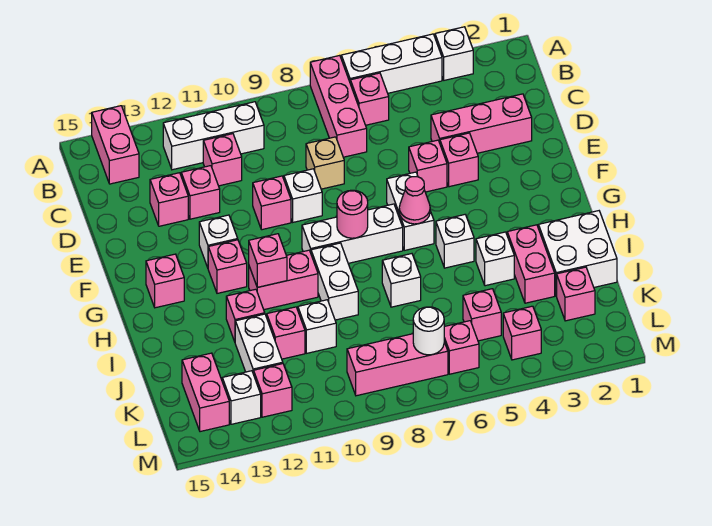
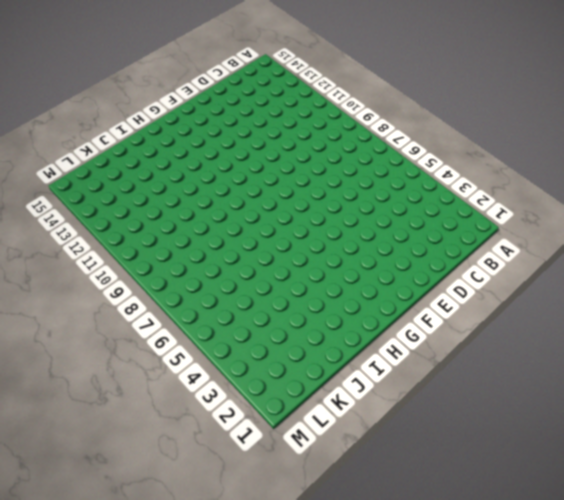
none -> white 1x1 brick [435,27,473,80]
none -> white 1x3 brick [341,34,442,93]
none -> pink 1x3 brick [310,55,367,157]
none -> pink 1x2 brick [92,106,139,184]

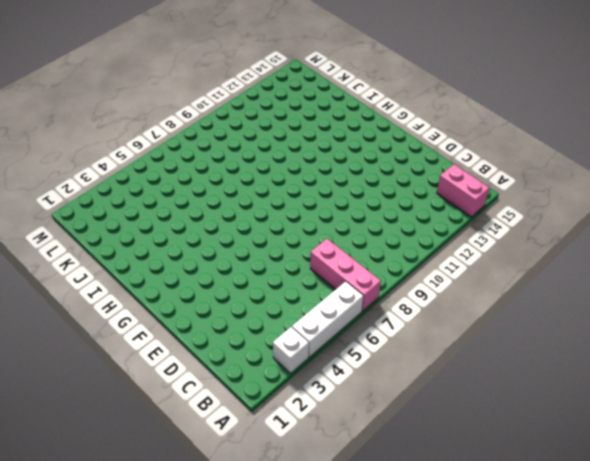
none -> pink 1x1 brick [350,73,389,125]
none -> white 1x3 brick [163,102,264,170]
none -> pink 1x1 brick [203,134,242,186]
none -> pink 1x3 brick [431,94,532,153]

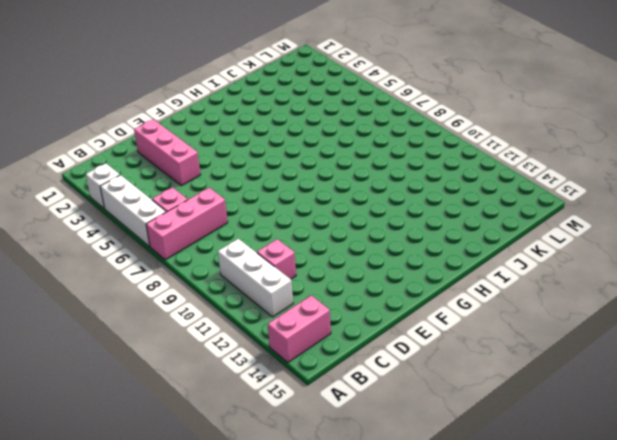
none -> tan 1x1 brick [306,137,344,189]
none -> pink 1x1 brick [181,166,220,219]
none -> pink 1x1 brick [150,173,188,226]
none -> pink 1x1 brick [440,133,478,187]

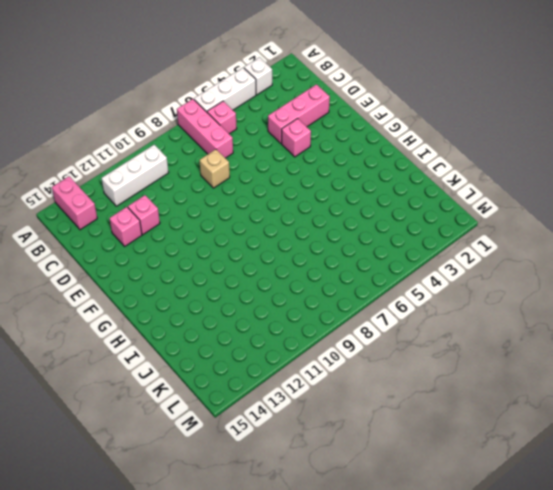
none -> pink 1x1 brick [203,134,242,186]
none -> pink 1x1 brick [409,140,447,192]
none -> white 1x1 brick [284,169,322,222]
none -> pink 1x1 brick [253,176,291,230]

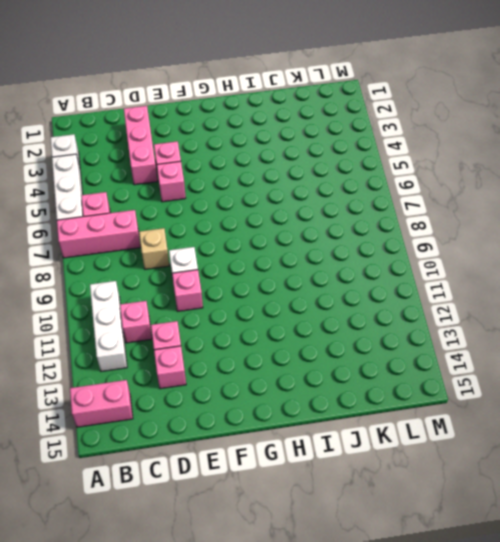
none -> white 1x2 brick [387,172,434,250]
none -> white 1x1 brick [199,215,238,268]
none -> white 1x3 brick [302,204,403,263]
none -> pink 1x1 brick [208,240,247,293]

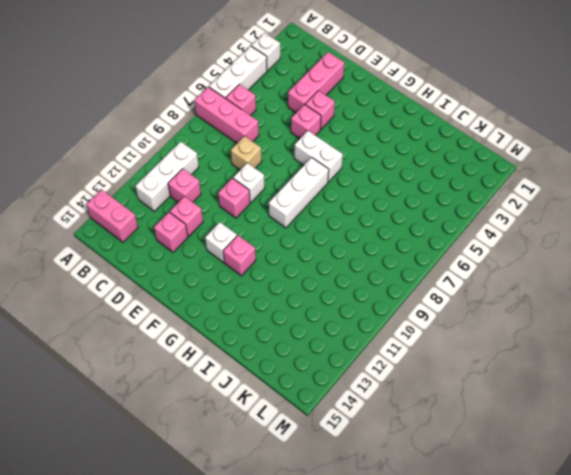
none -> pink 1x1 brick [146,254,184,308]
none -> white 1x1 brick [436,215,474,268]
none -> white 1x2 brick [311,243,358,320]
none -> pink 1x2 brick [249,250,318,310]

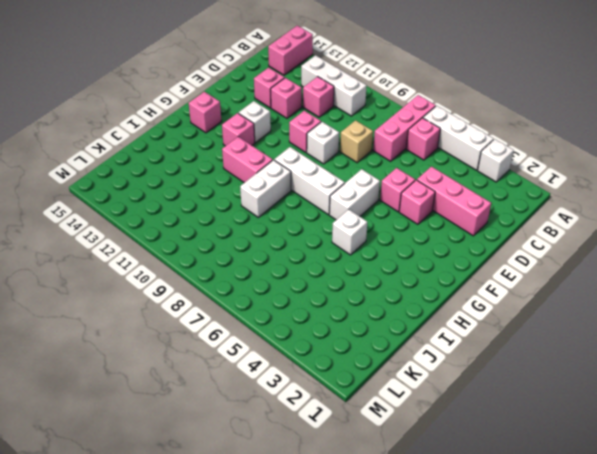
none -> white 2x2 brick [538,211,617,296]
none -> pink 1x2 brick [507,225,555,303]
none -> white 1x1 brick [476,232,514,286]
none -> white 1x1 brick [382,254,421,307]

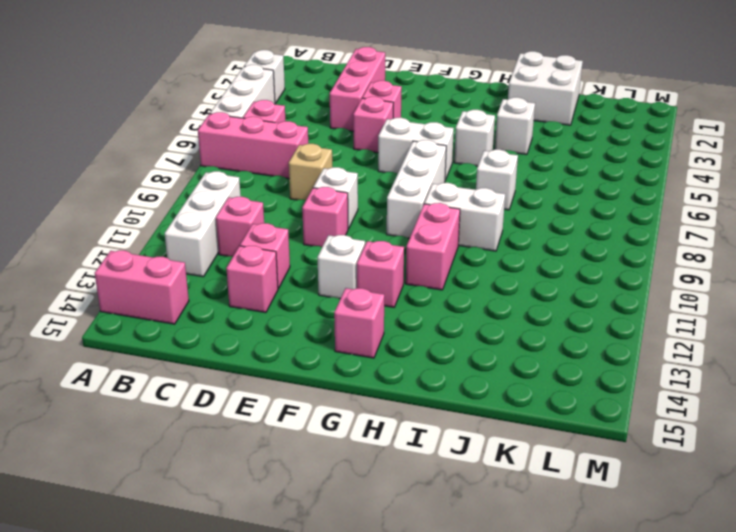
none -> pink 1x2 brick [507,225,555,303]
none -> pink 1x1 brick [226,289,265,342]
none -> white 1x1 brick [298,300,336,353]
none -> pink 1x1 brick [267,307,305,359]

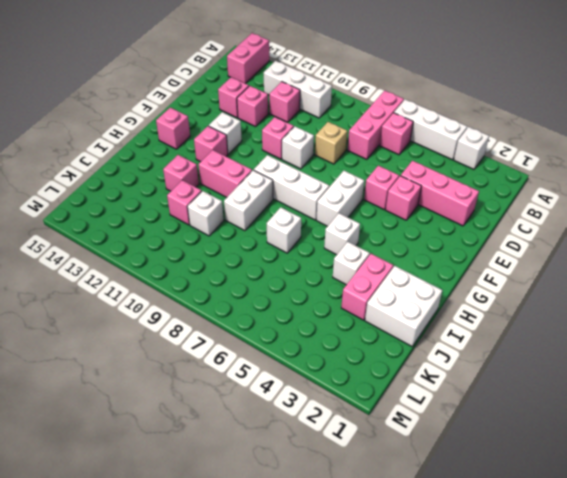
none -> white 1x2 brick [235,314,283,374]
none -> pink 1x1 brick [557,267,595,321]
none -> pink 1x1 brick [463,289,501,341]
none -> pink 1x2 brick [182,353,229,432]

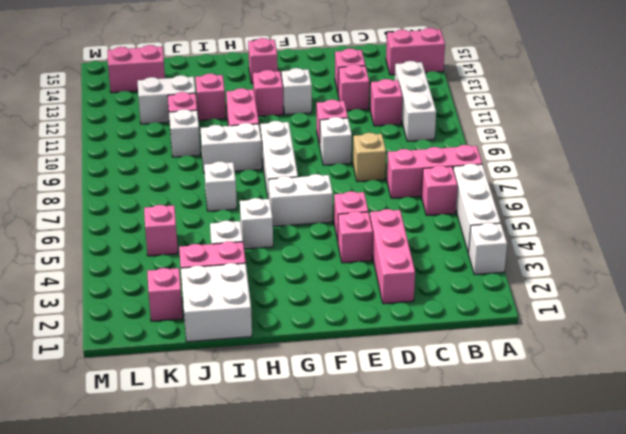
none -> pink 1x1 brick [503,306,541,360]
none -> pink 1x1 brick [444,321,479,374]
none -> pink 1x3 brick [347,334,448,396]
none -> pink 1x1 brick [254,364,292,417]

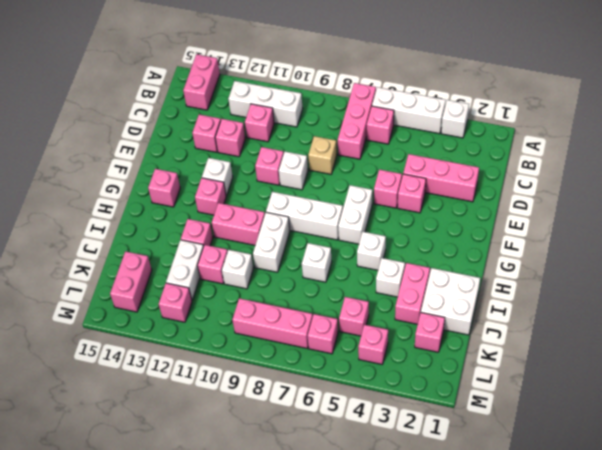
none -> white 1x1 brick [222,371,261,424]
none -> pink 1x1 cone [399,177,430,224]
none -> pink 1x1 round brick [337,190,368,238]
none -> pink 1x1 brick [249,234,287,287]

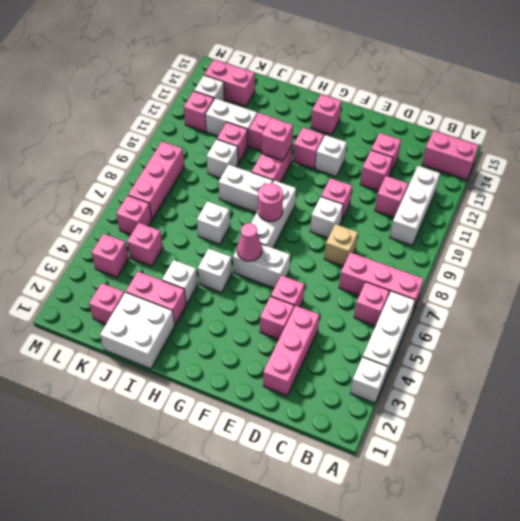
none -> white 1x1 round brick [413,307,444,355]

